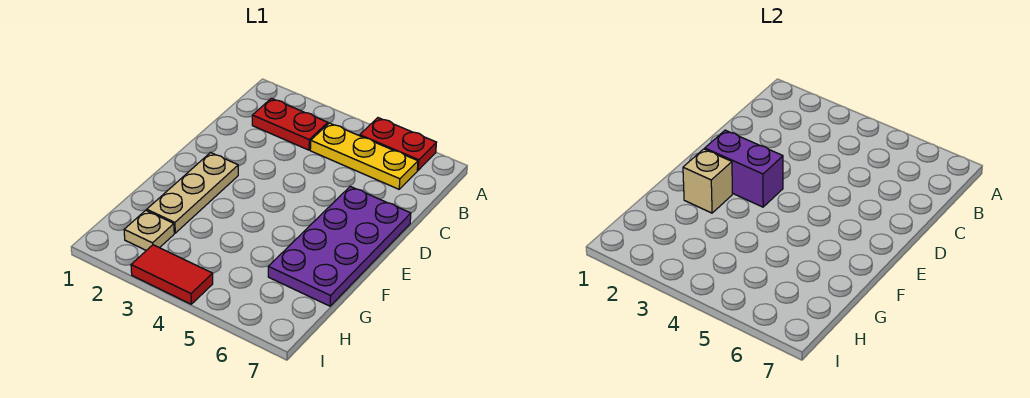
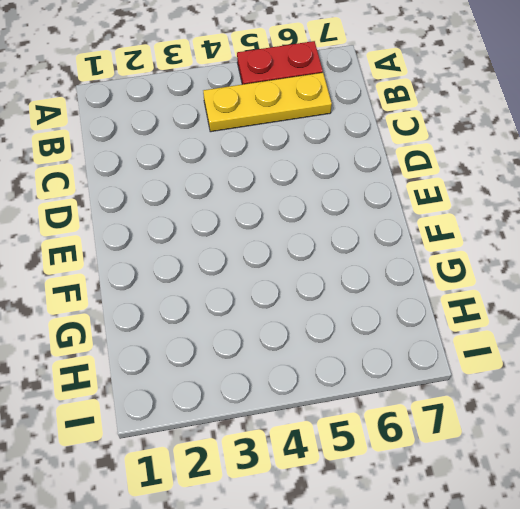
none -> red 1x2 plate [252,98,328,150]
none -> purple 2x4 plate [268,186,411,306]

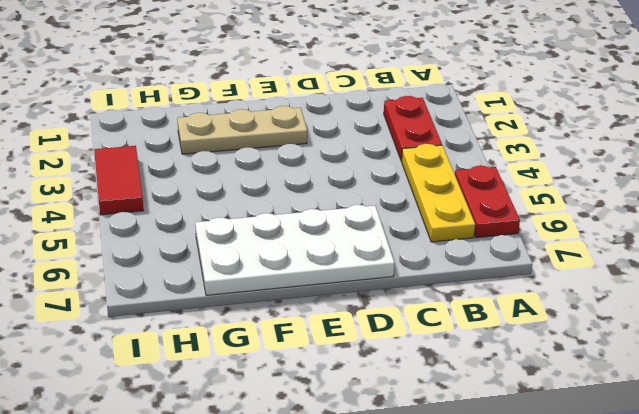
white 2x4 plate [195,205,395,295] -> purple 2x4 plate [268,186,411,306]
none -> tan 1x1 plate [124,210,174,250]
none -> purple 1x2 brick [705,130,783,207]

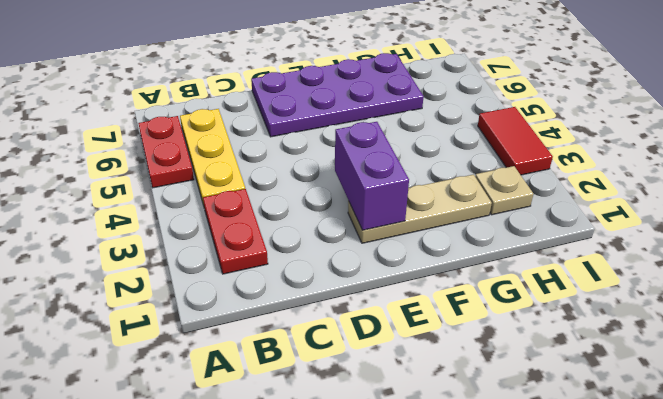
none -> tan 1x1 brick [683,149,732,213]

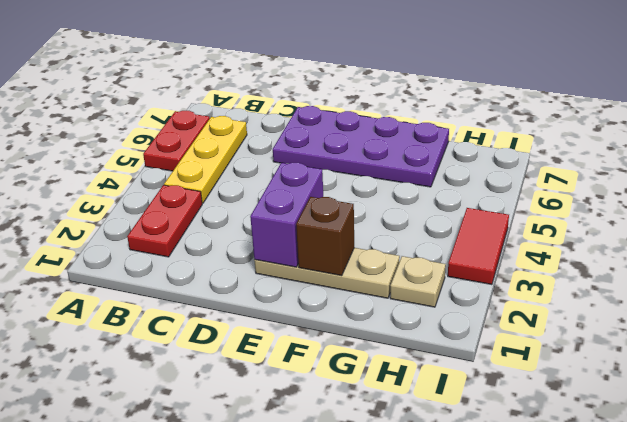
brown 1x1 brick [296,197,354,276] -> tan 1x1 brick [683,149,732,213]

